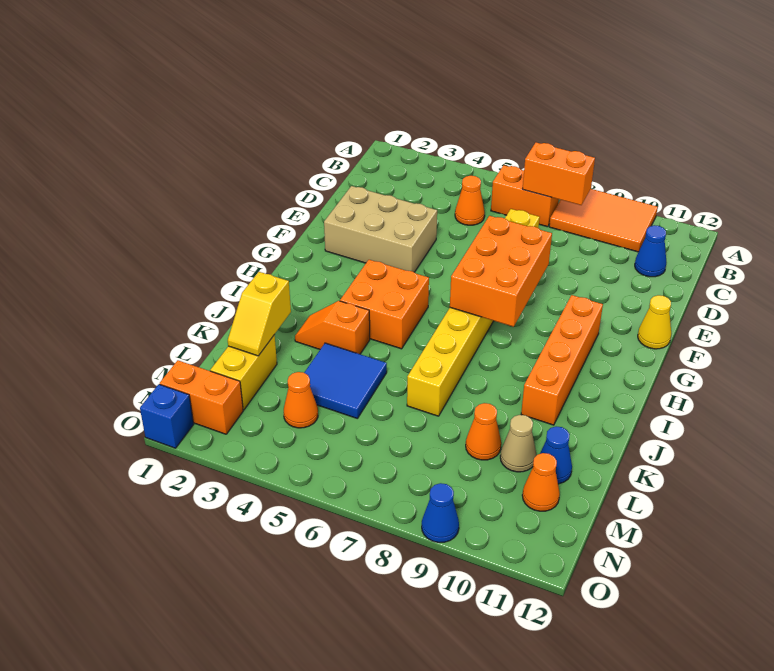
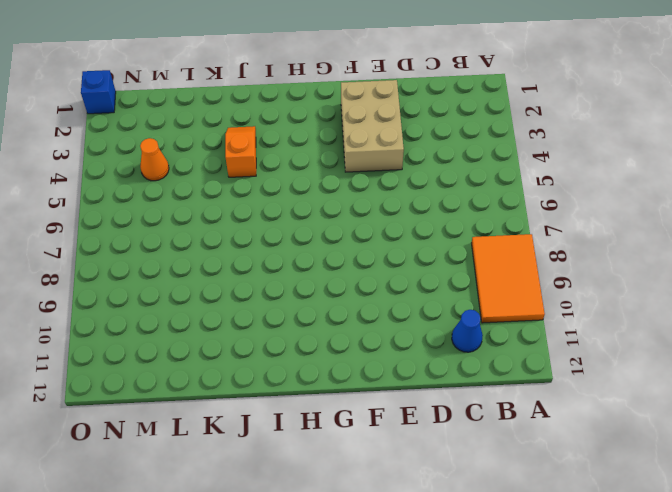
none -> orange 1x2 brick [491,165,559,227]
none -> orange 1x1 cone [455,176,485,225]
none -> yellow 1x8 brick [407,209,540,416]

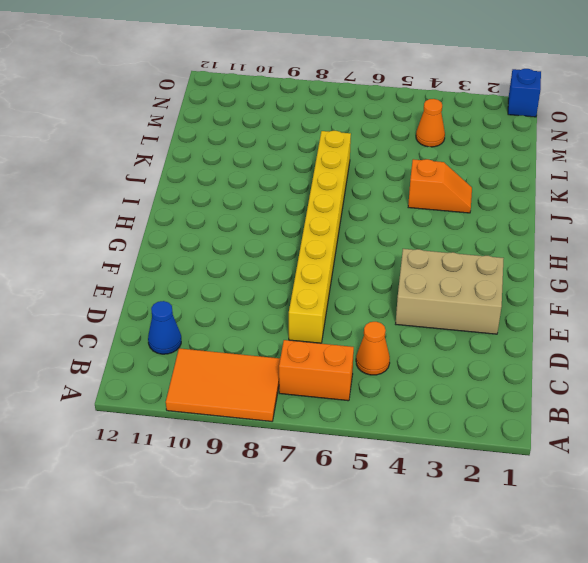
none -> yellow 1x1 cone [638,295,671,349]
none -> orange 1x4 brick [521,295,603,425]
none -> orange 2x2 brick [340,260,429,349]

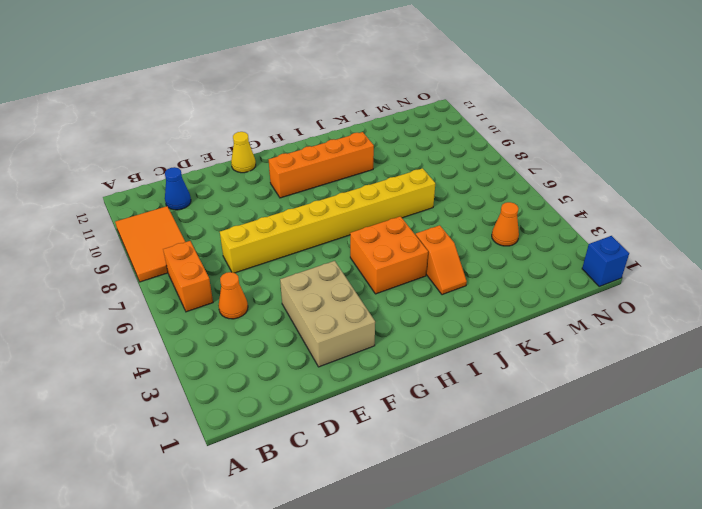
none -> blue 2x2 tile [304,343,387,419]
none -> yellow 1x2 brick [210,335,277,410]
none -> orange 1x1 cone [466,403,501,460]

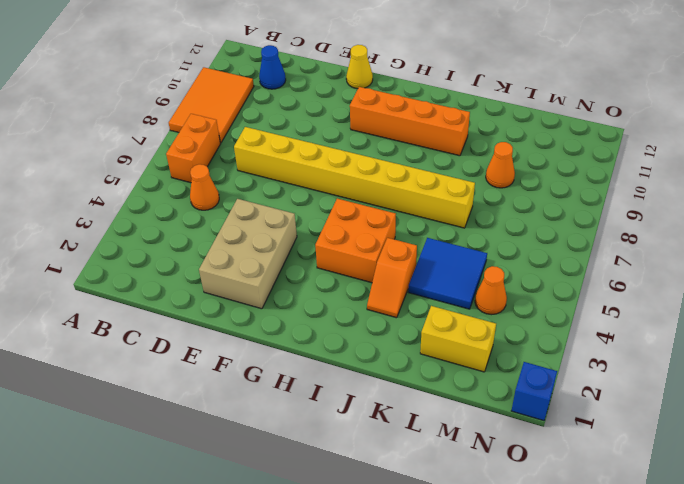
none -> tan 1x1 cone [500,415,536,472]
none -> blue 1x1 cone [540,426,572,484]
none -> orange 1x1 cone [522,453,560,511]

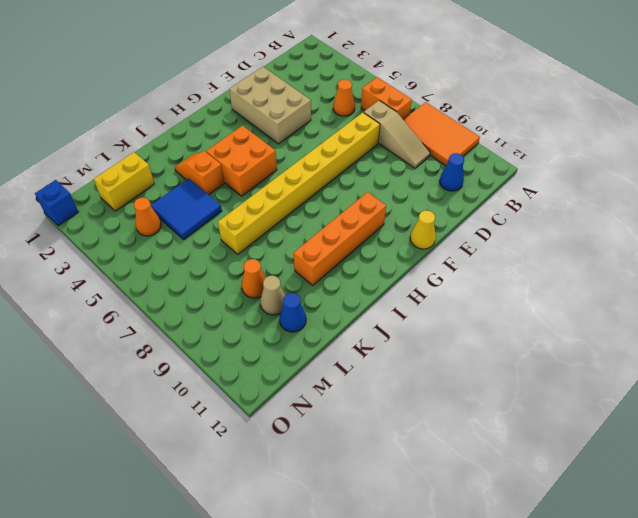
tan 1x3 slope [363,100,430,168] -> none
none -> orange 1x1 cone [522,453,560,511]
none -> orange 1x2 brick [160,360,243,434]
none -> blue 1x1 cone [422,483,459,543]

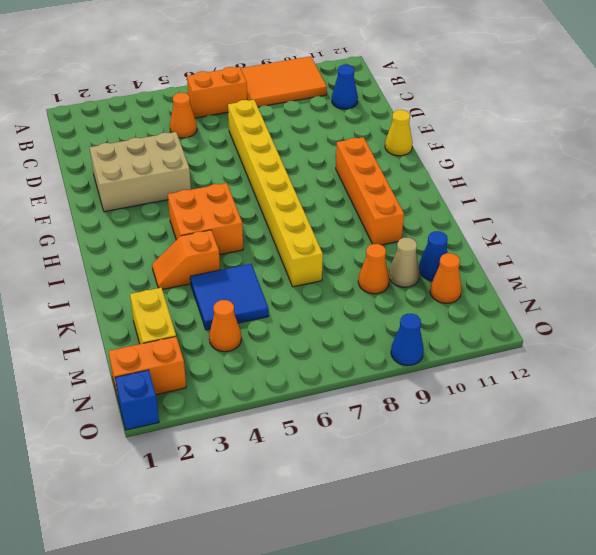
none -> orange 1x2 brick [523,142,595,205]
none -> orange 2x3 brick [450,216,552,327]
none -> yellow 1x2 slope [228,272,291,356]

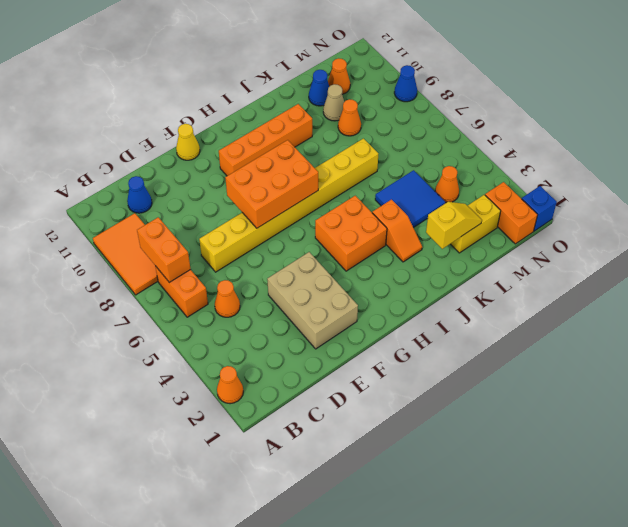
orange 1x1 cone [217,366,243,404] -> none

